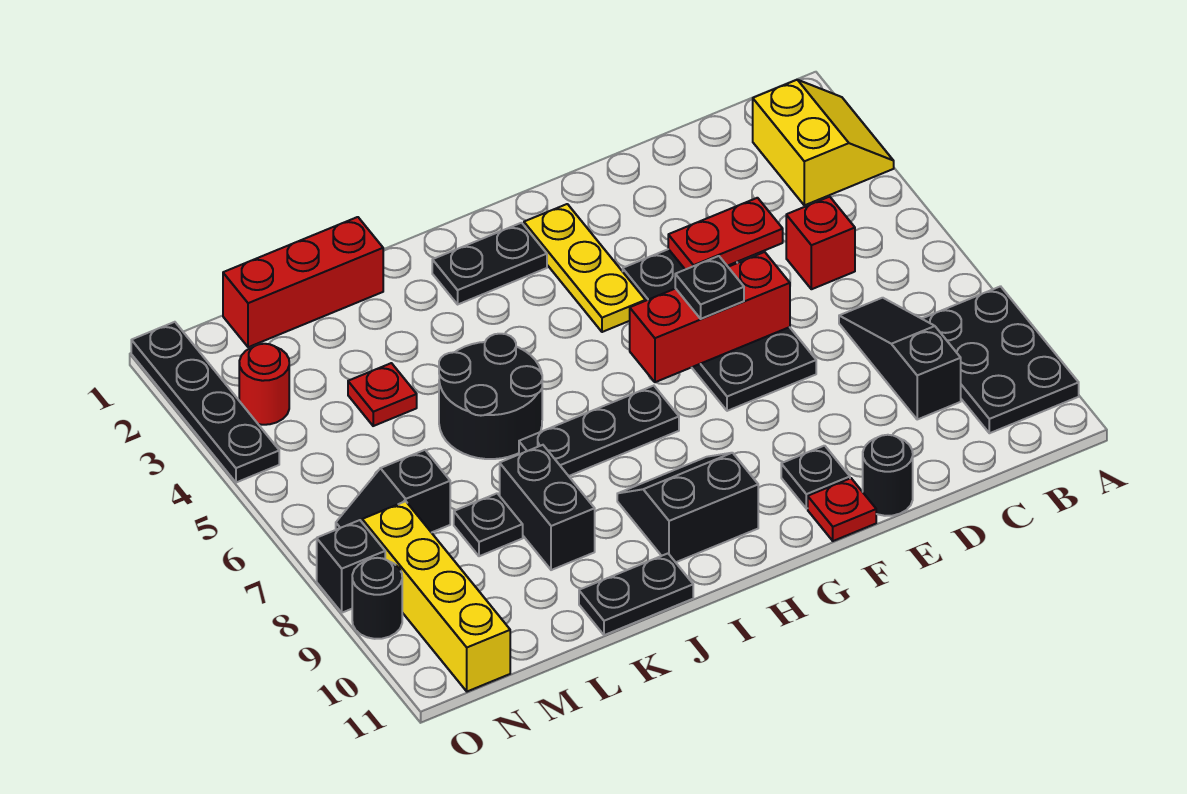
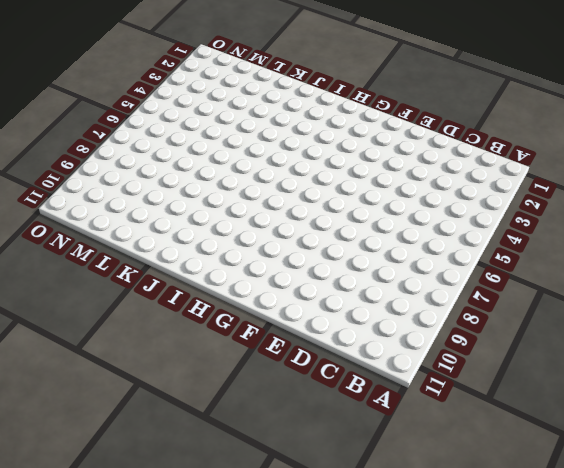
none -> yellow 2x2 slope [753,80,894,205]
none -> black 2x3 plate [922,286,1079,433]
none -> red 1x1 brick [786,197,855,289]

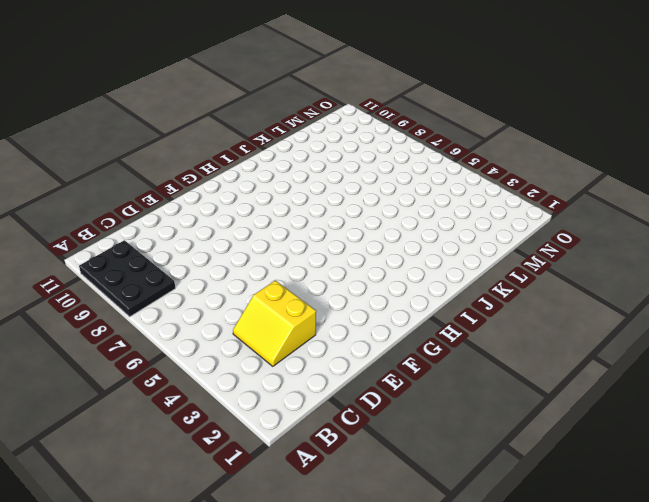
yellow 2x2 slope [233,280,316,366] -> yellow 2x2 slope moved to [753,80,894,205]
none -> red 1x1 brick [786,197,855,289]
none -> black 1x3 slope [839,298,961,419]
none -> black 2x4 plate [623,249,816,411]

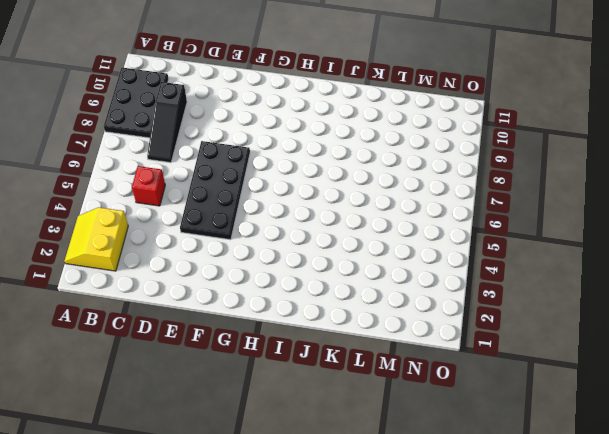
none -> black 1x1 round brick [863,435,913,516]
none -> black 1x1 plate [781,446,850,509]
none -> red 1x1 plate [808,478,876,541]

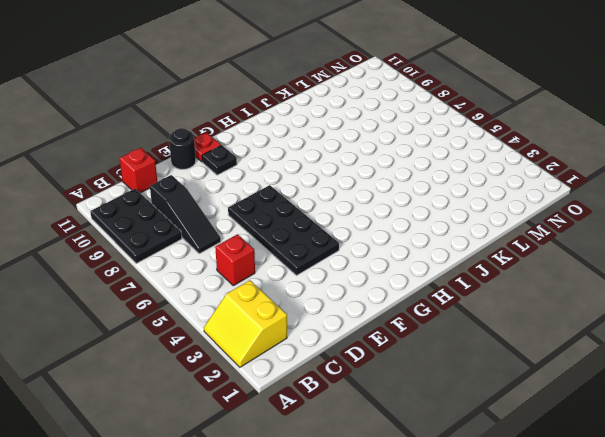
red 1x1 brick [120,148,157,193] -> none
none -> yellow 1x3 plate [524,204,646,332]
none -> black 1x2 plate [432,223,547,304]
none -> black 1x3 plate [519,386,679,476]

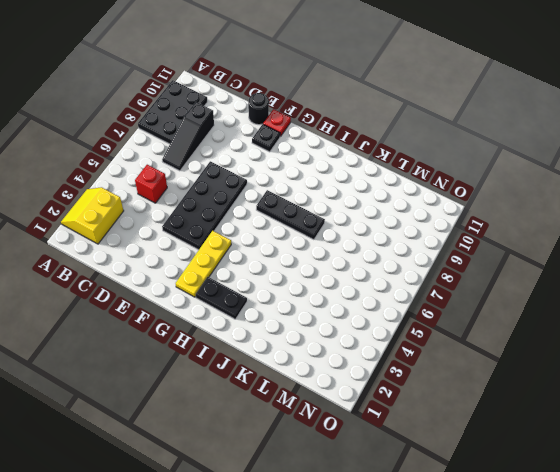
none -> black 2x2 slope [617,453,758,562]
none -> black 2x2 round brick [439,334,542,459]
none -> black 1x2 plate [579,554,693,635]

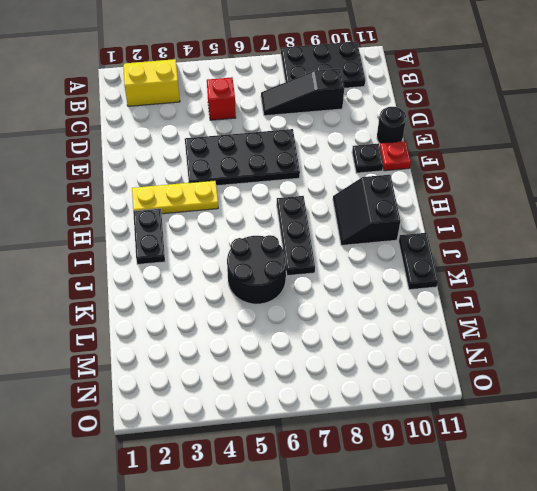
none -> red 1x3 brick [223,217,383,347]
none -> black 1x2 brick [500,445,595,570]
none -> red 1x1 plate [348,363,417,426]

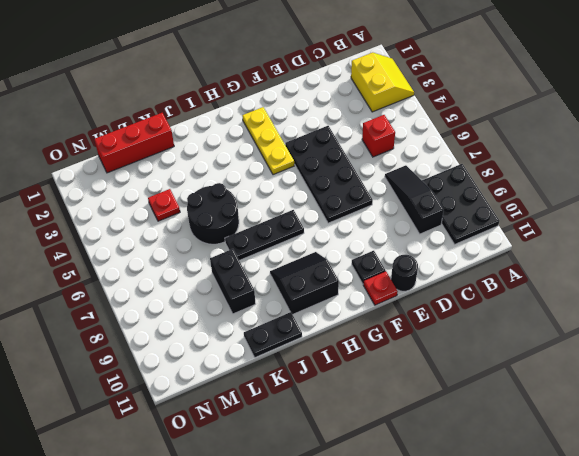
none -> black 1x2 plate [432,223,547,304]
none -> black 1x1 plate [454,493,523,556]
none -> black 1x2 slope [336,450,450,533]

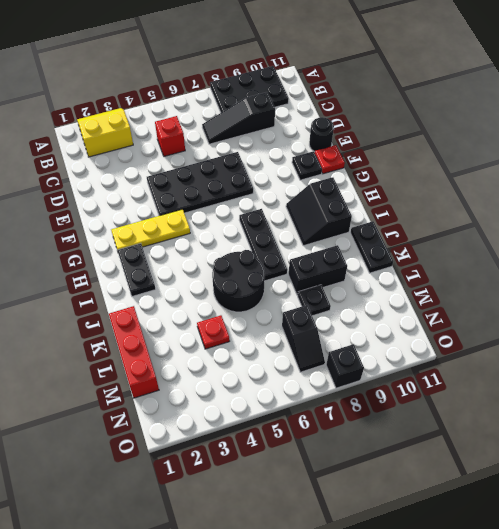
none -> red 1x1 round brick [239,344,289,425]
none -> yellow 1x4 brick [362,501,510,692]
none -> black 1x4 plate [131,322,279,482]

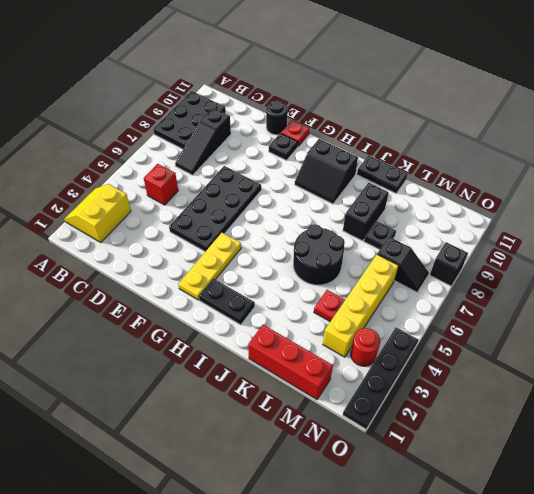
yellow 1x4 brick [323,255,399,357] -> yellow 1x4 brick moved to [362,501,510,692]
none -> black 1x3 plate [519,386,679,476]
none -> black 1x1 round brick [352,558,402,639]
none -> red 1x2 plate [668,198,783,270]

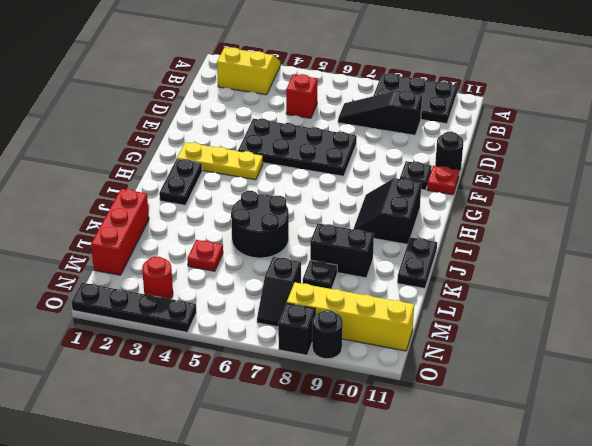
none -> black 1x3 plate [519,386,679,476]
none -> red 1x2 plate [668,198,783,270]
none -> red 1x3 brick [630,252,790,382]

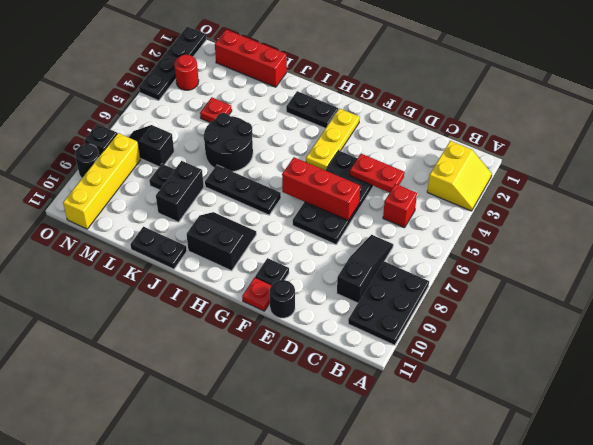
none -> black 1x1 plate [675,256,744,319]

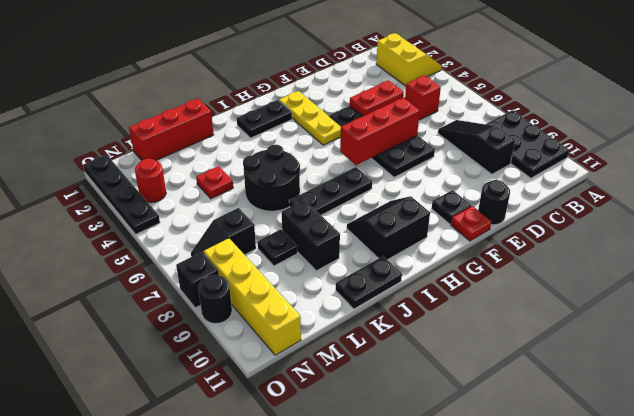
none -> black 1x1 plate [675,256,744,319]

